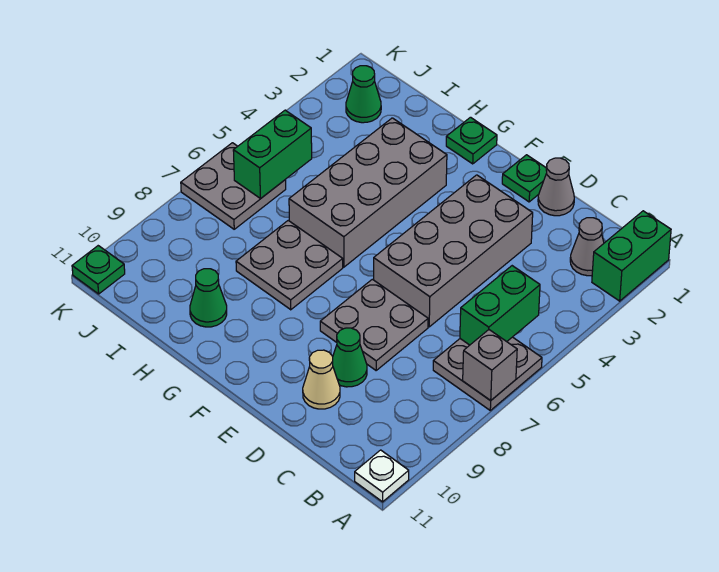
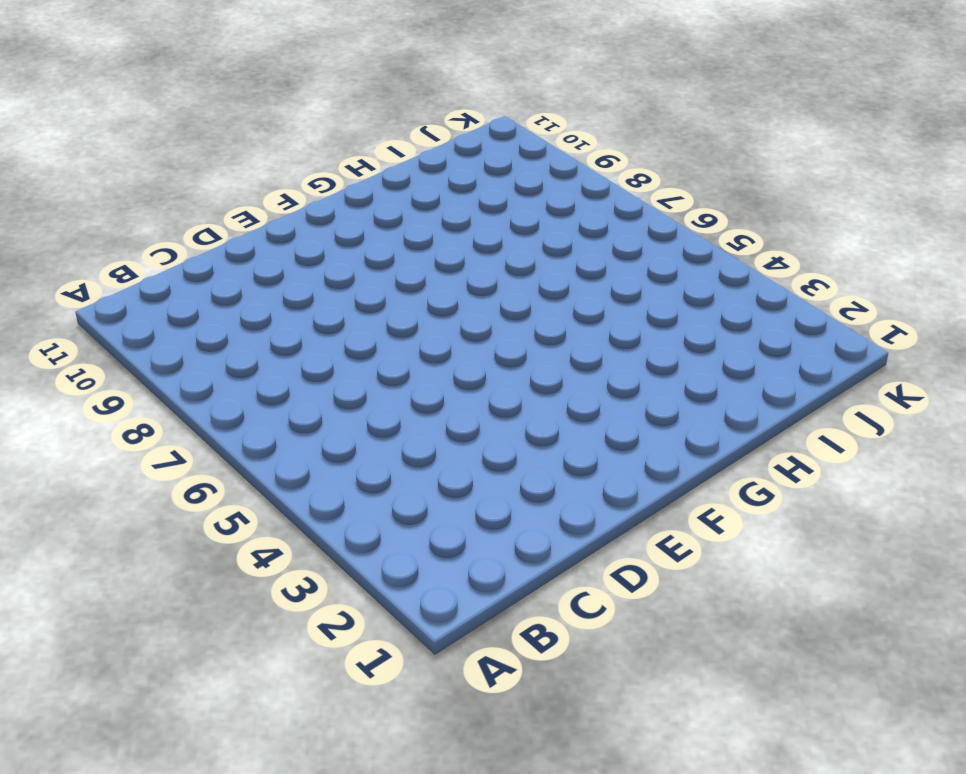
none -> green 1x2 brick [592,211,671,301]
none -> grey 2x2 plate [433,337,542,410]
none -> white 1x1 plate [355,450,409,502]

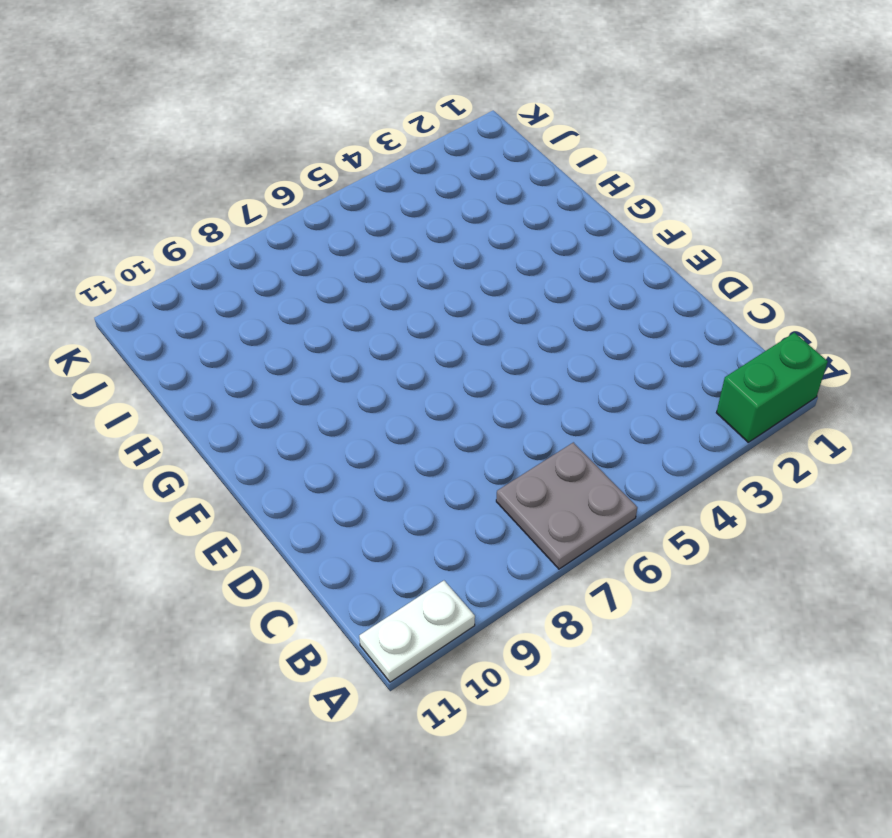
white 1x2 plate [359,581,475,682] -> white 1x1 plate [355,450,409,502]
none -> grey 1x1 cone [570,218,604,276]
none -> grey 1x1 cone [538,158,574,216]
none -> grey 2x4 brick [374,175,533,327]

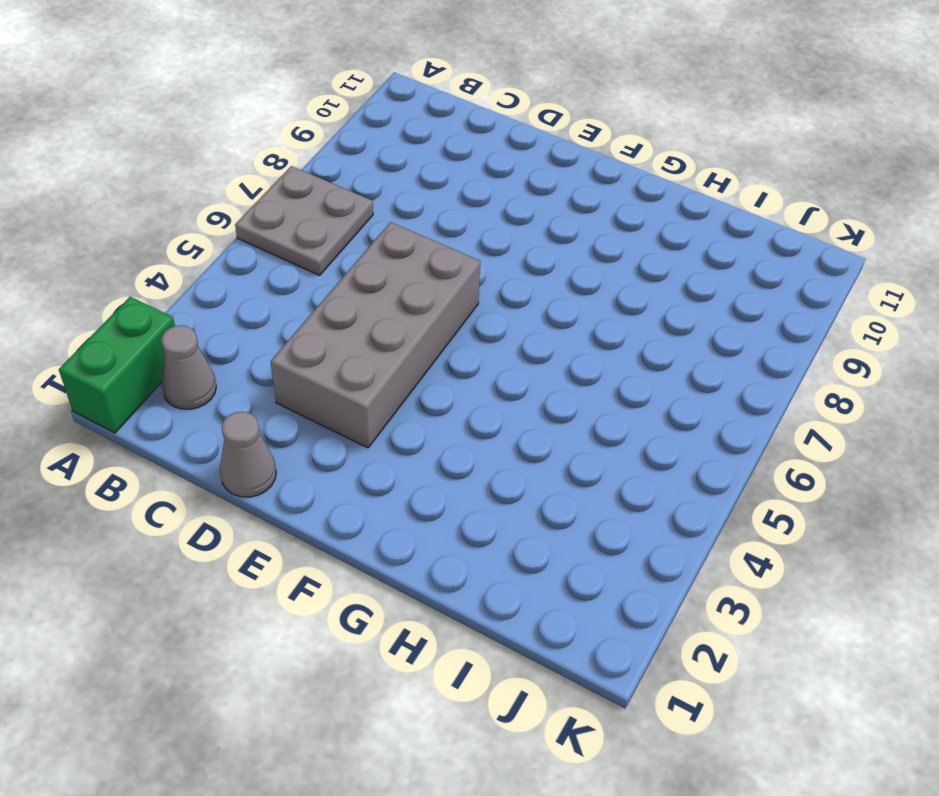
none -> white 1x1 plate [355,450,409,502]
none -> grey 2x2 plate [320,279,428,370]
none -> green 1x1 cone [333,328,367,387]

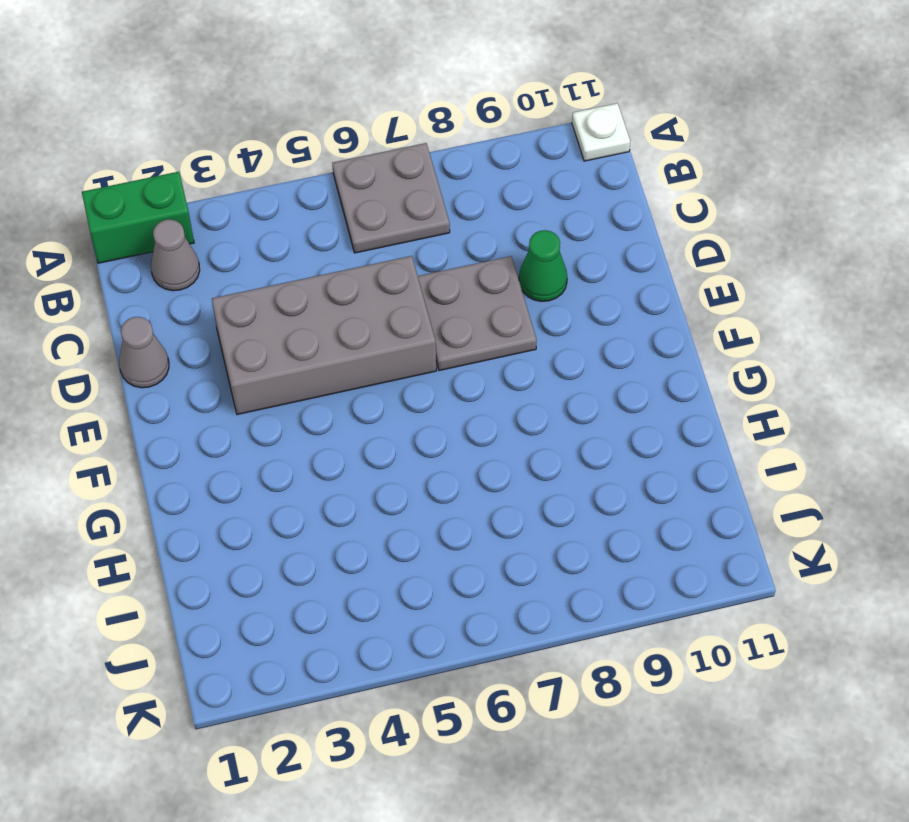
none -> tan 1x1 cone [303,350,340,409]
none -> green 1x1 plate [502,155,547,202]
none -> green 1x1 plate [446,117,497,164]

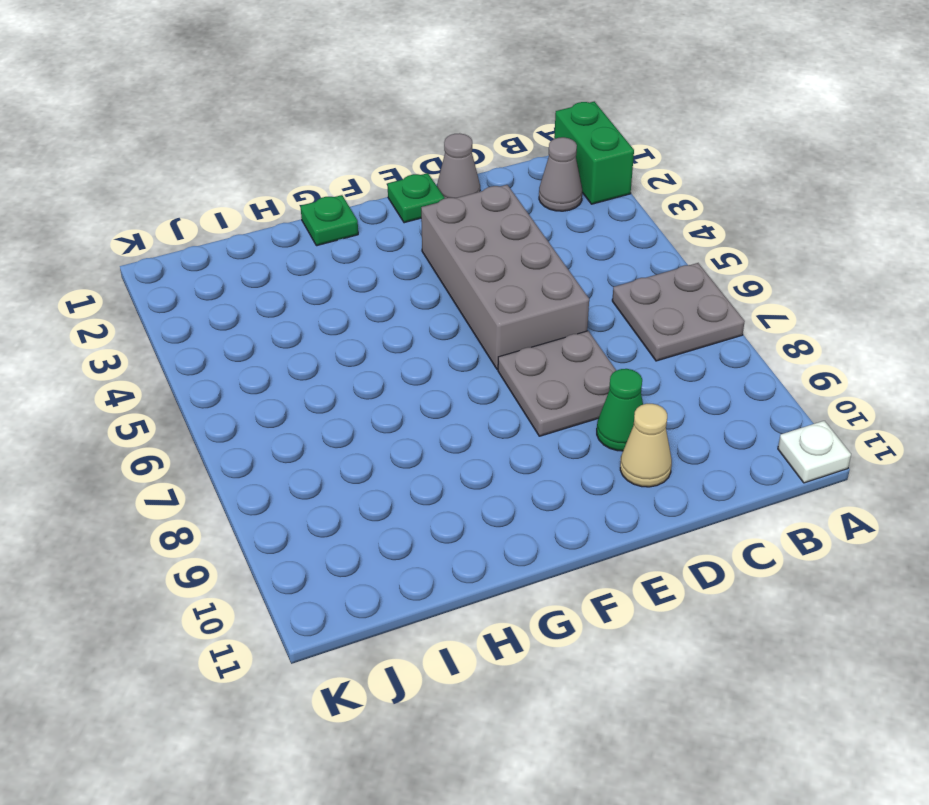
none -> grey 2x4 brick [289,118,447,267]
none -> grey 2x2 plate [236,221,343,310]
none -> green 1x1 cone [190,269,227,327]

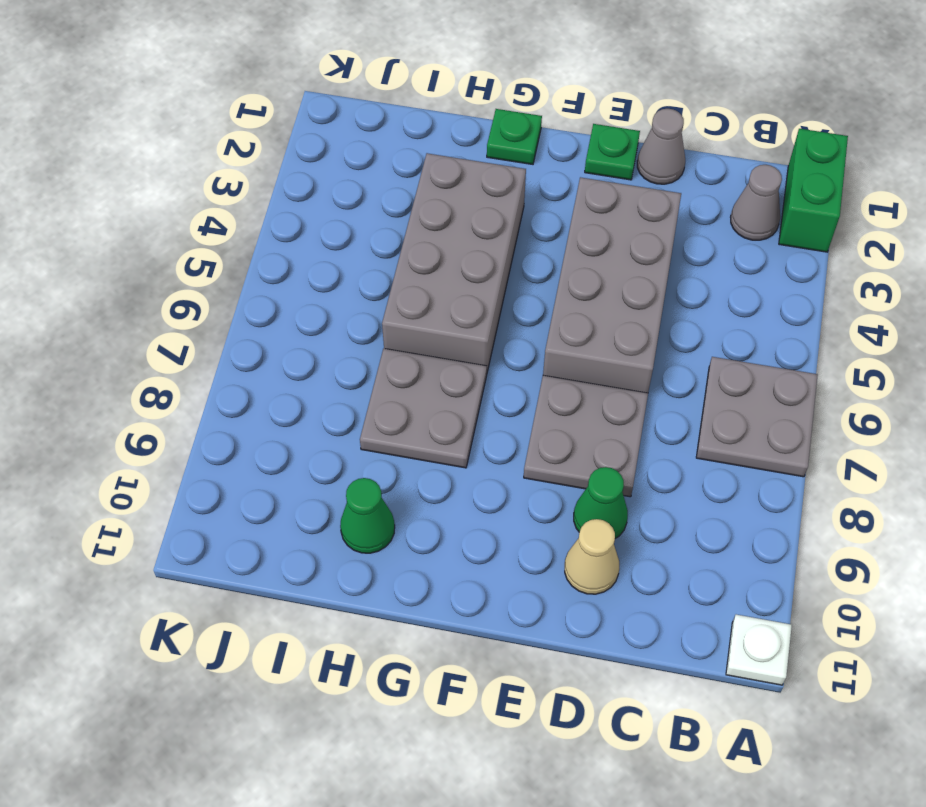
none -> green 1x1 cone [346,66,381,123]
none -> grey 2x2 plate [181,143,286,229]
none -> green 1x1 plate [72,246,125,294]

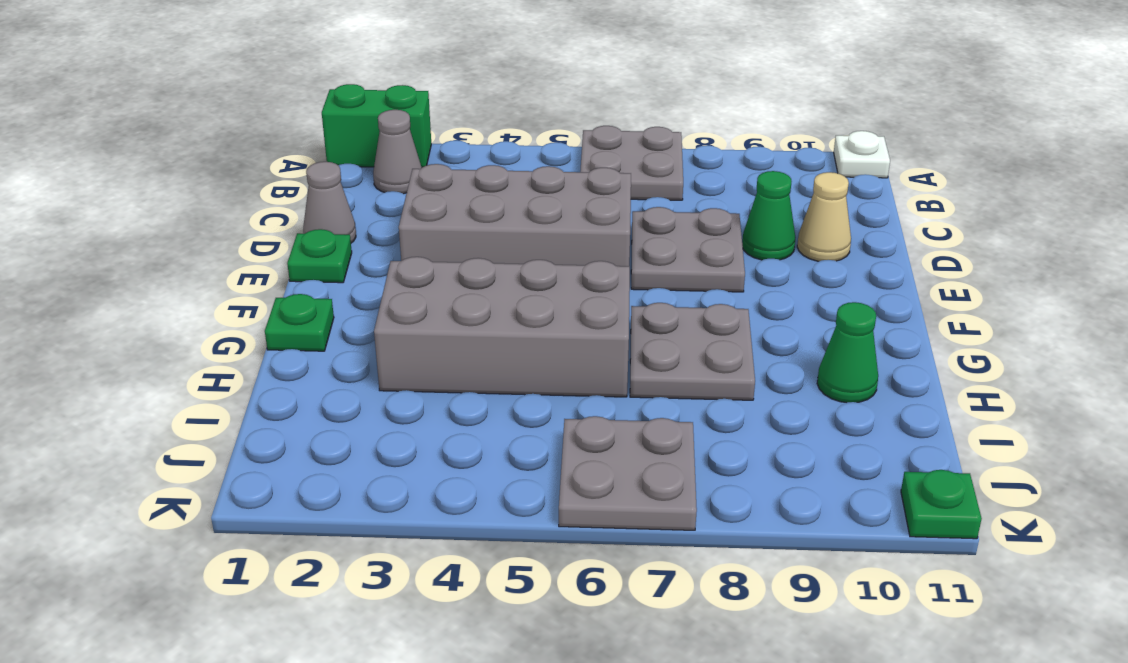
none -> green 1x1 cone [346,66,381,123]
none -> grey 1x1 brick [463,330,517,401]
none -> green 1x2 brick [460,266,540,345]

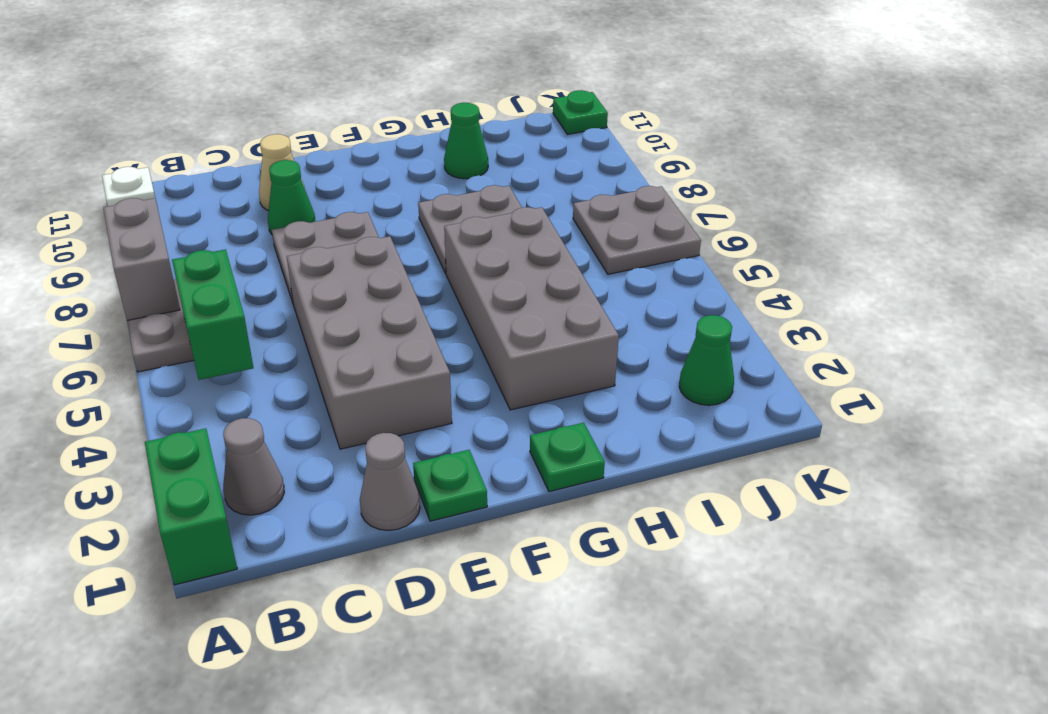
grey 1x2 brick [104,198,180,320] -> grey 1x1 brick [463,330,517,401]
none -> green 1x2 brick [233,110,312,198]

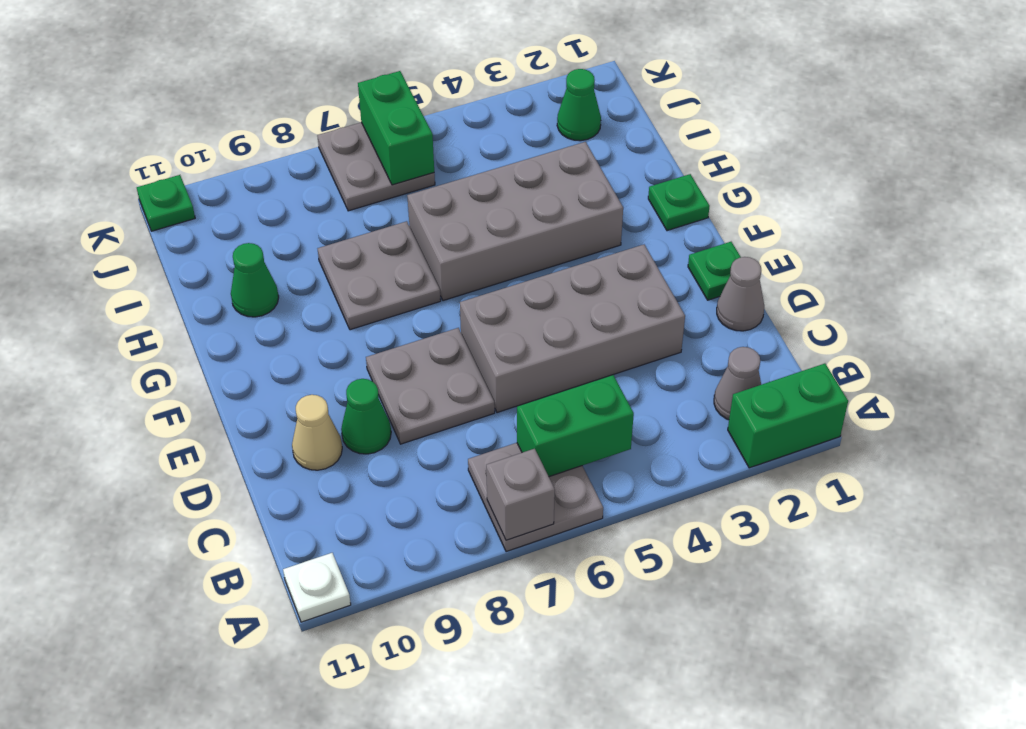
green 1x2 brick [358,71,434,185] -> green 1x2 brick turned to [233,110,312,198]

